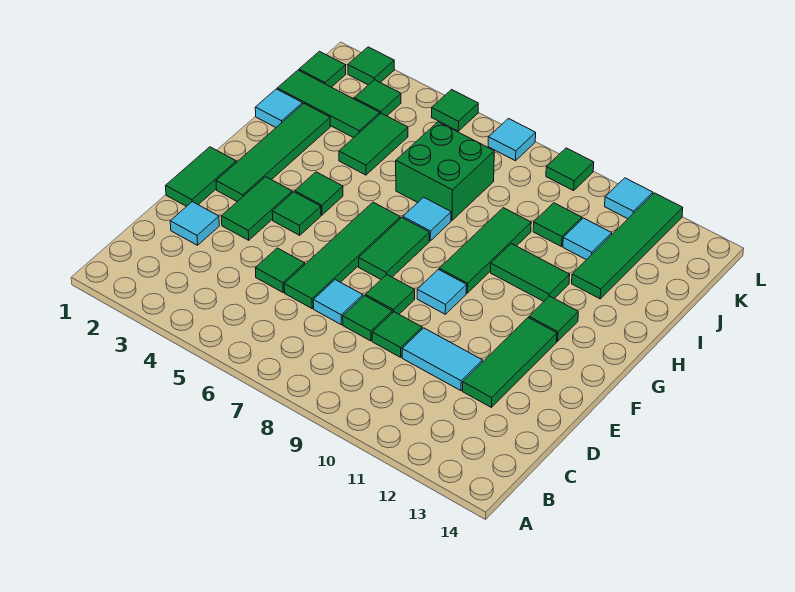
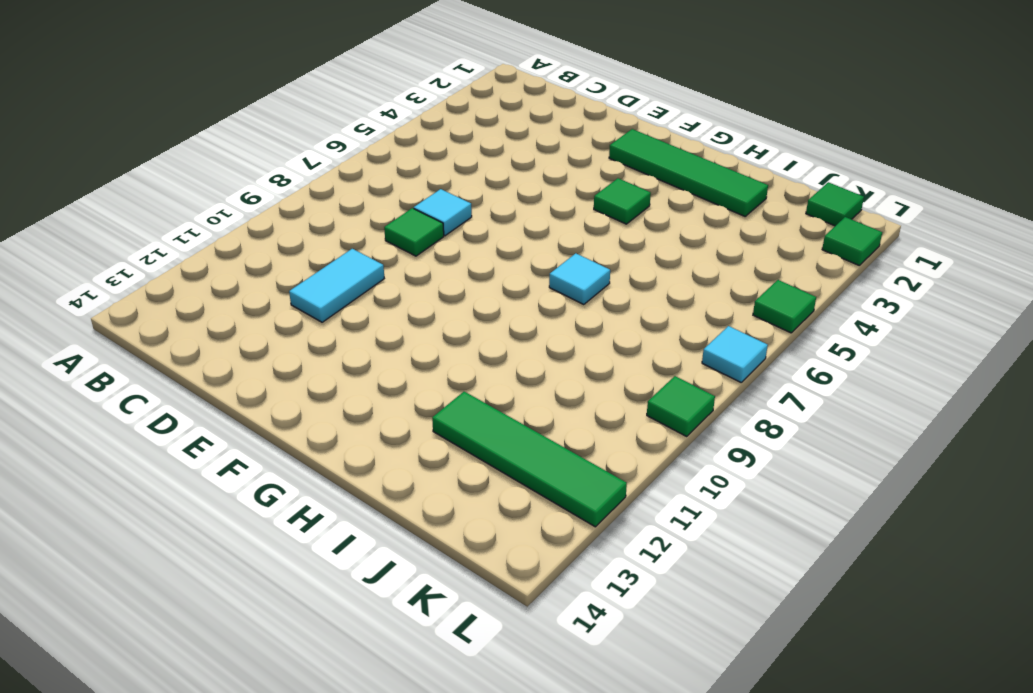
none -> cyan 1x1 tile [170,202,219,245]
none -> green 1x1 tile [255,248,305,292]
none -> green 1x4 tile [284,202,400,308]
none -> green 1x1 tile [372,312,422,357]

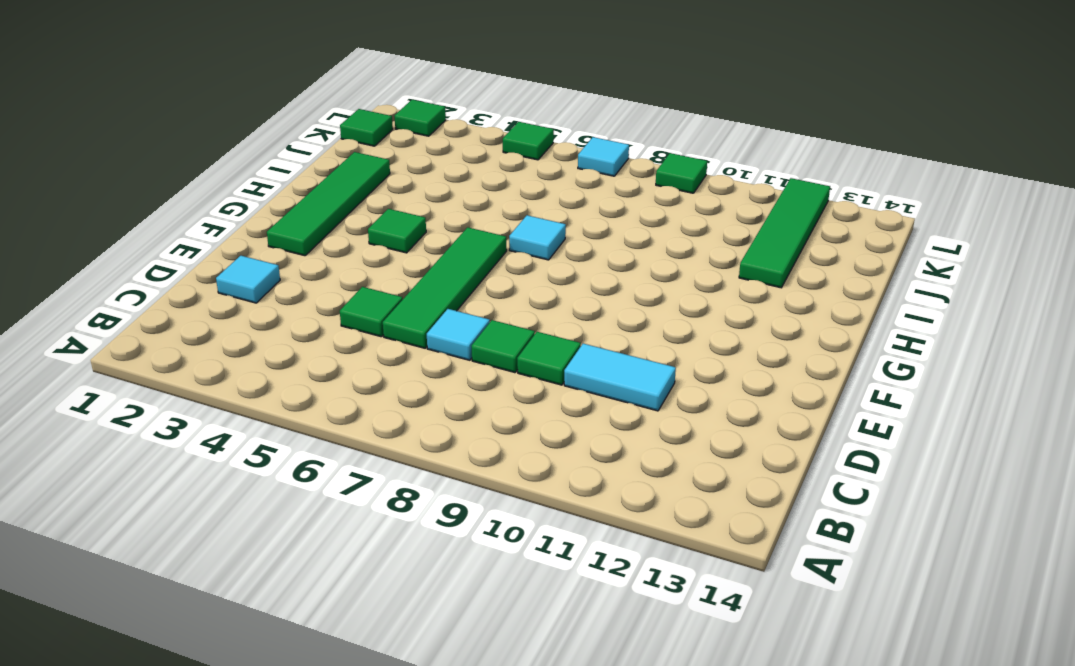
none -> green 1x3 tile [462,318,557,407]
none -> green 1x2 tile [166,147,236,207]
none -> green 1x2 tile [221,177,292,240]
none -> green 1x1 tile [365,275,415,314]

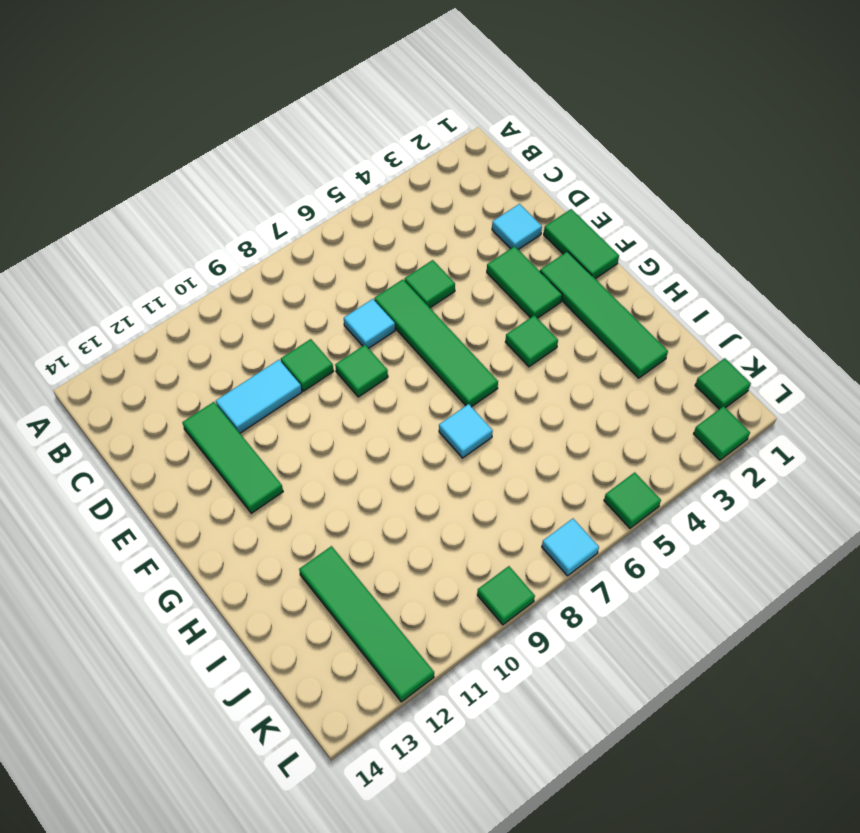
none -> green 1x1 tile [343,296,392,341]
none -> green 1x1 tile [272,192,321,235]
none -> green 1x2 tile [359,218,429,279]
none -> cyan 1x1 tile [417,269,467,314]

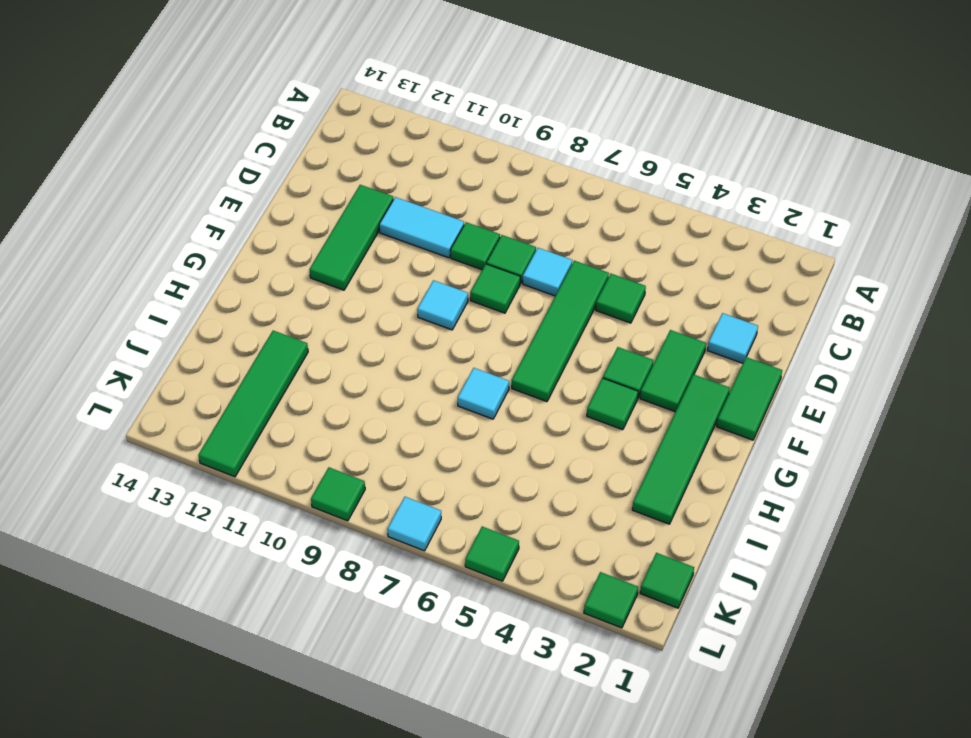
none -> green 1x2 tile [359,218,429,279]
none -> green 1x3 tile [439,208,531,293]
none -> green 1x1 tile [529,296,578,342]
none -> green 1x2 tile [491,244,570,301]

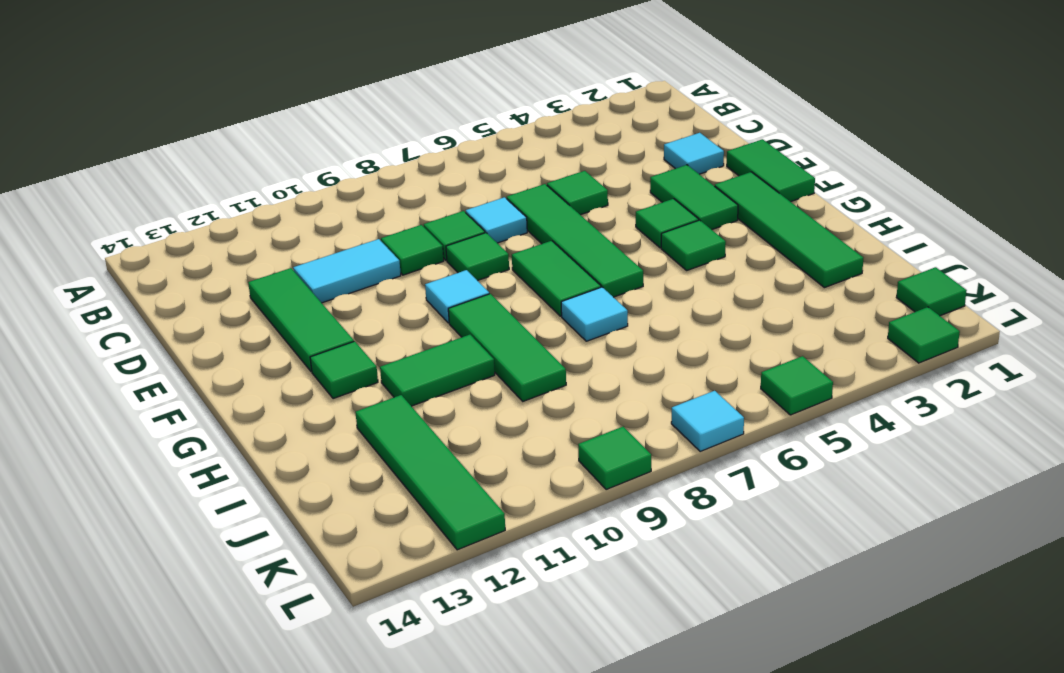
none -> cyan 1x1 tile [255,89,303,127]
none -> green 1x2 tile [339,113,408,175]
none -> green 2x2 brick [396,122,494,220]
none -> green 1x3 tile [277,70,380,138]

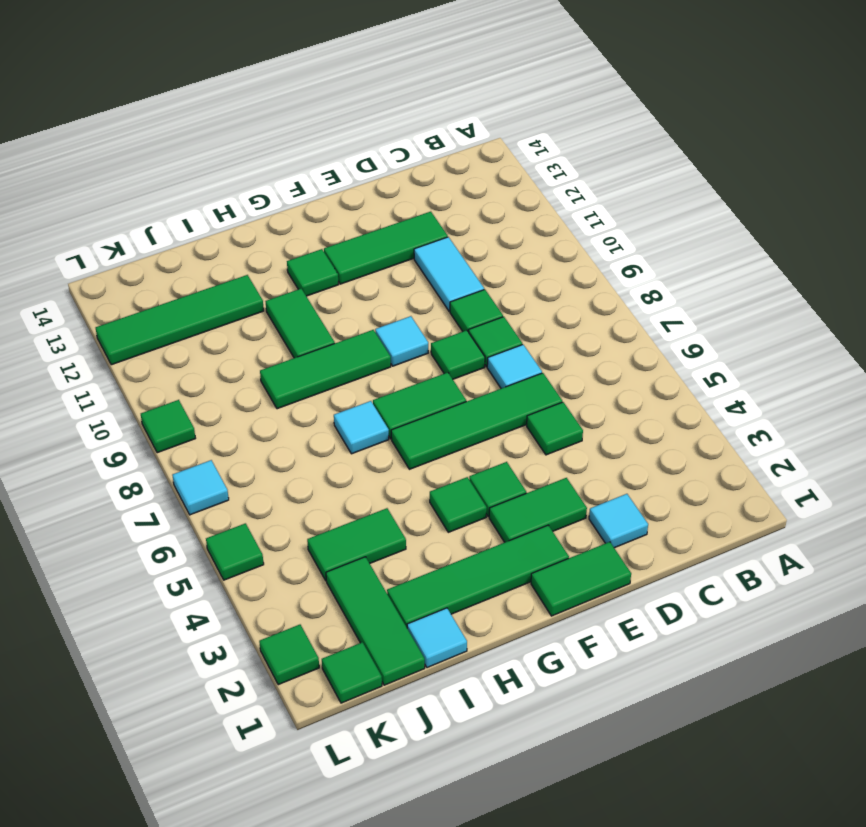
none -> green 2x2 brick [396,122,494,220]
none -> green 1x1 tile [533,203,582,246]
none -> cyan 1x1 tile [563,218,612,260]
none -> green 1x1 tile [354,80,401,116]

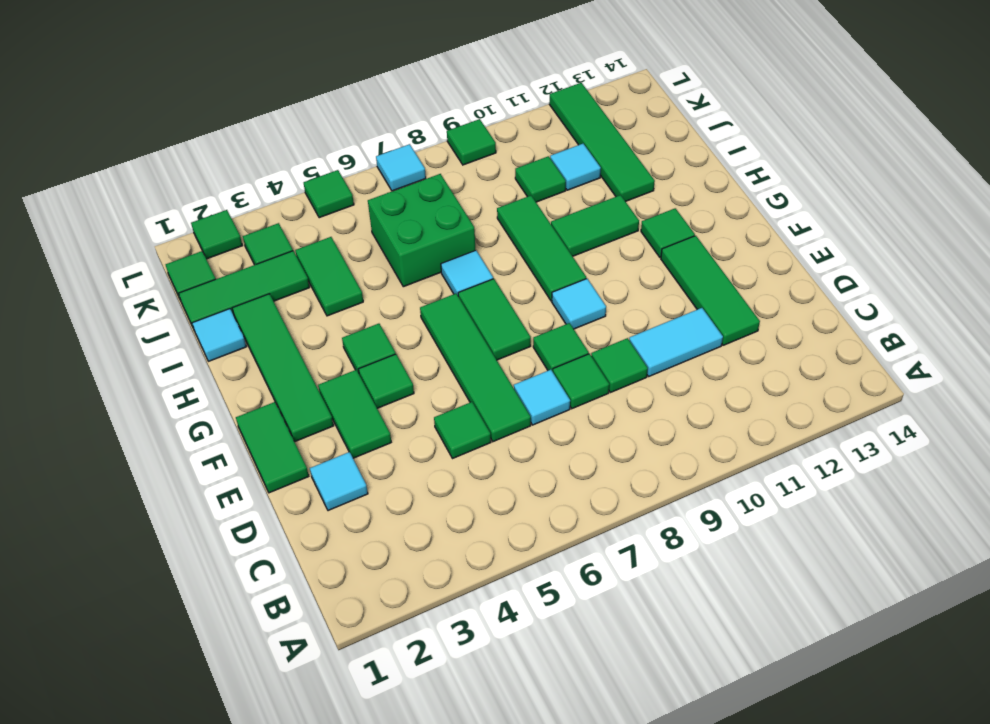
none -> cyan 1x1 tile [605,178,653,219]

